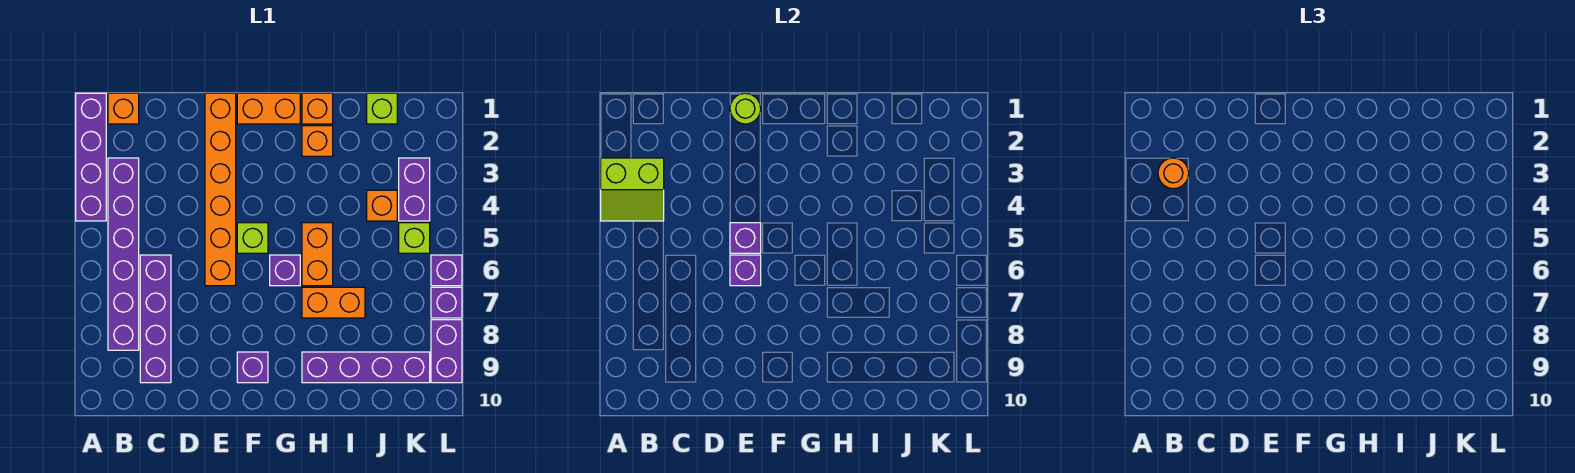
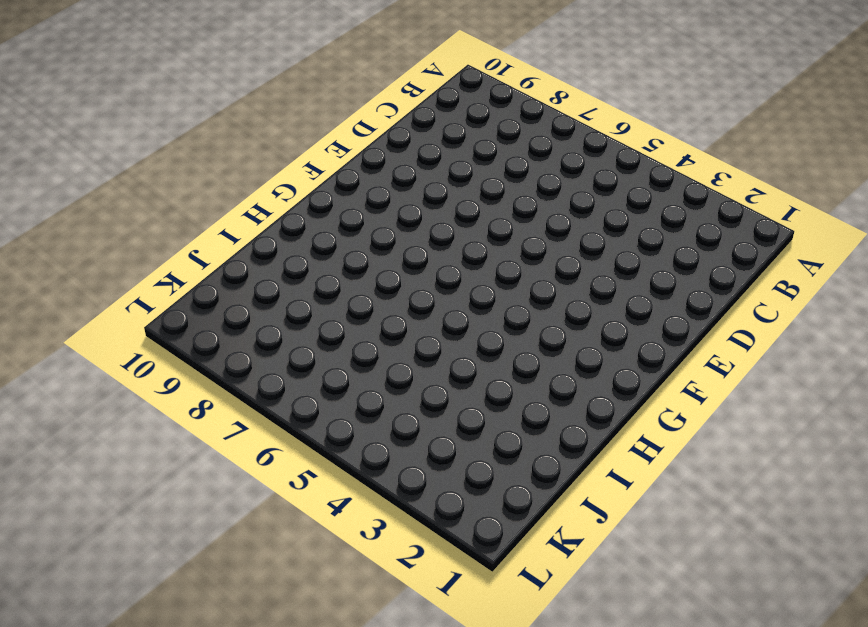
none -> purple 1x4 brick [76,93,106,221]
none -> orange 1x1 brick [108,93,139,124]
none -> purple 1x6 brick [108,158,139,350]

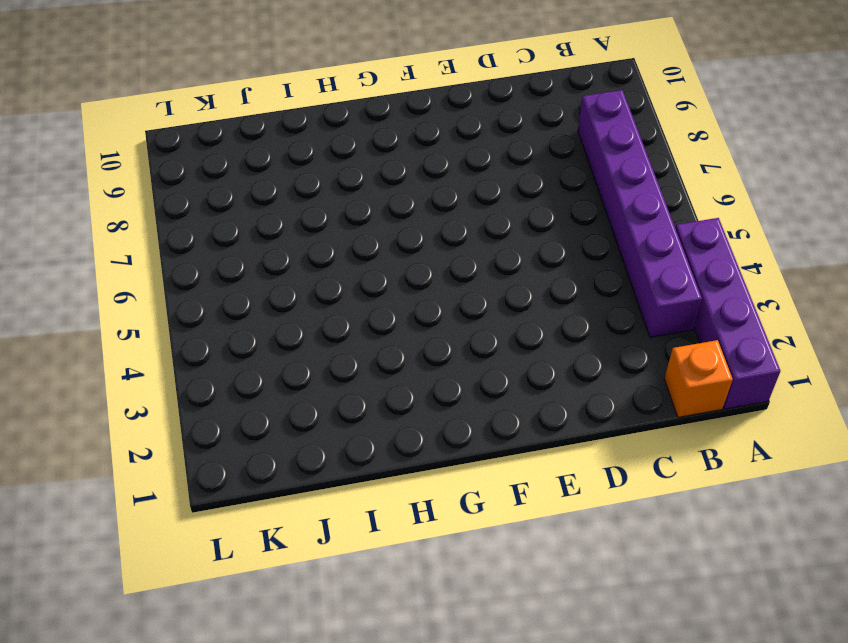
none -> purple 1x4 brick [140,255,171,383]
none -> orange 1x6 brick [205,93,236,286]
none -> orange 1x2 brick [237,93,300,124]

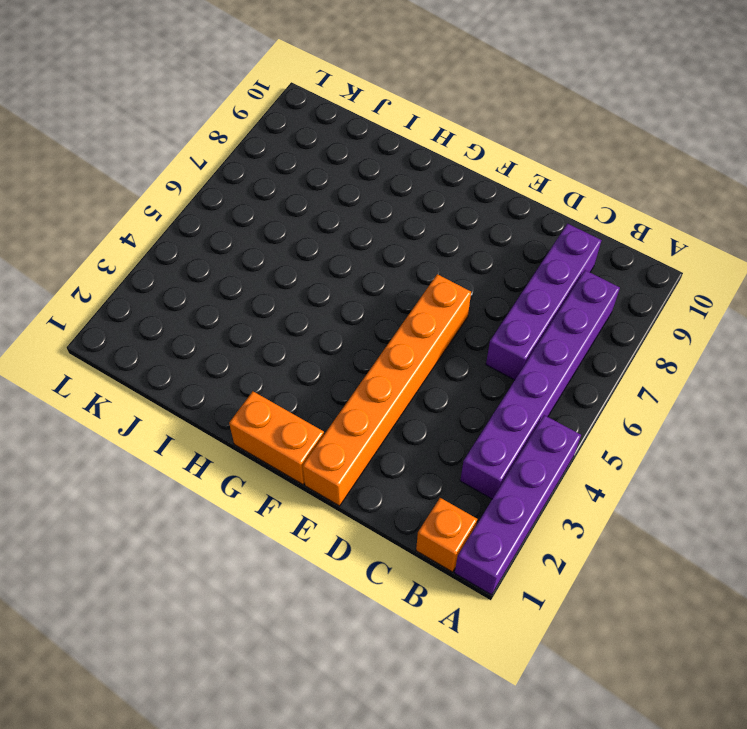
none -> lime 1x1 brick [237,223,268,253]
none -> purple 1x1 brick [237,352,268,383]
none -> purple 1x1 brick [270,255,300,286]

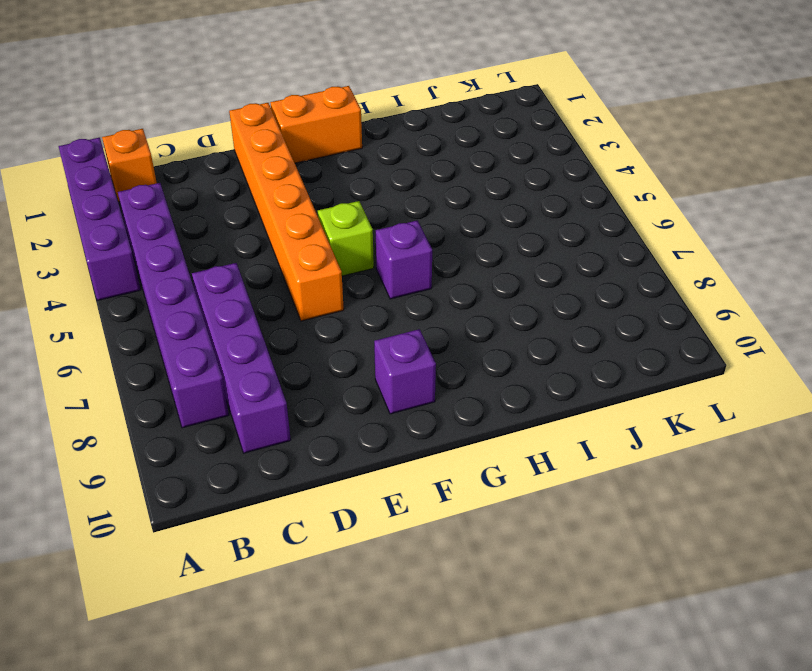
none -> orange 1x1 brick [302,93,333,124]
none -> orange 1x1 brick [302,126,333,156]
none -> orange 1x2 brick [302,223,333,286]

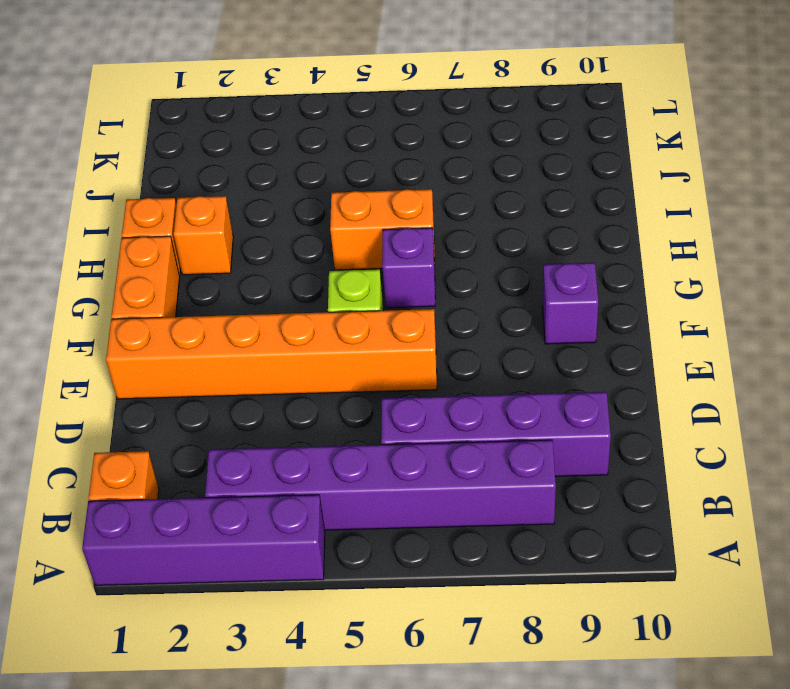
none -> orange 1x2 brick [302,287,365,318]
none -> purple 1x4 brick [302,352,430,383]
none -> lime 1x1 brick [367,93,397,124]

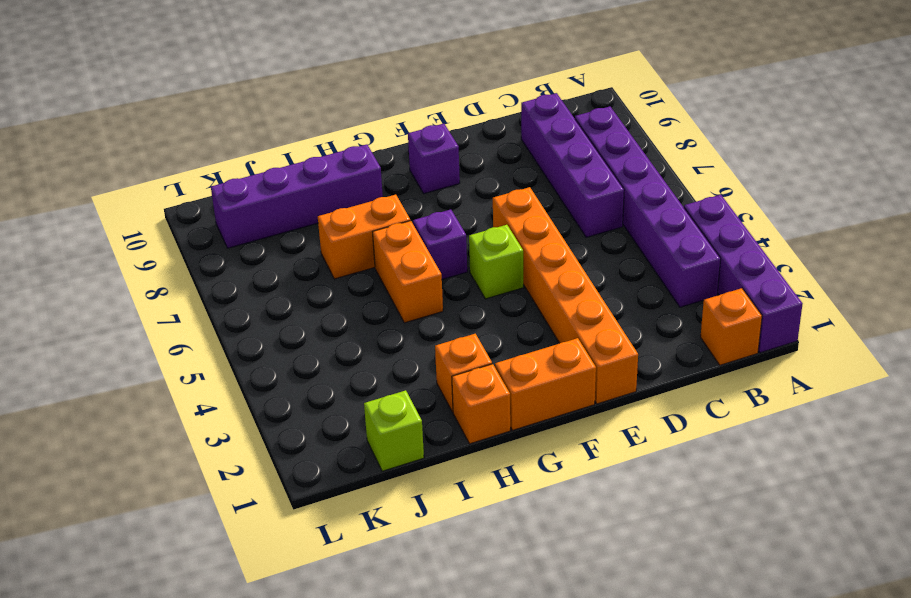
none -> orange 1x1 brick [367,190,397,221]
none -> purple 1x2 brick [399,158,430,221]
none -> lime 1x1 brick [399,223,430,253]

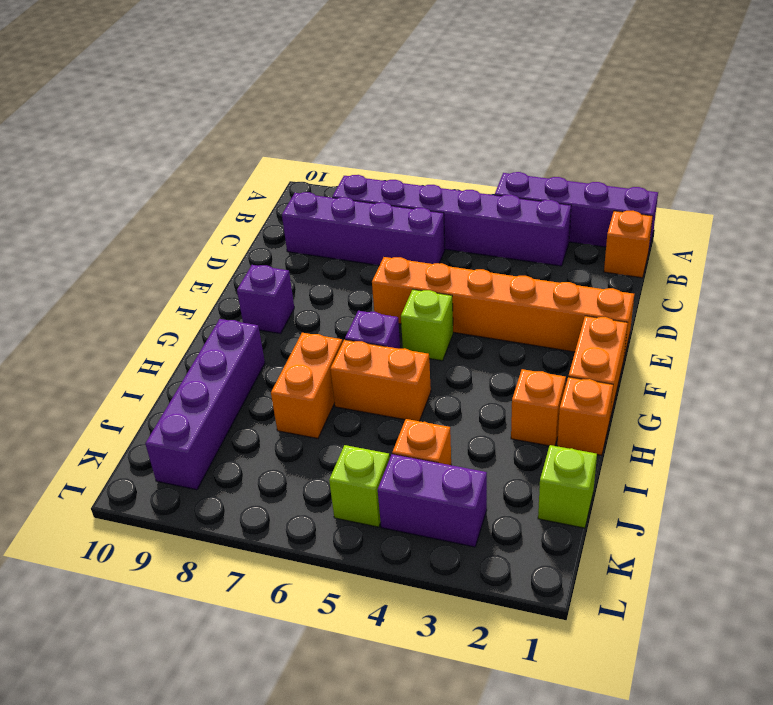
none -> purple 1x1 brick [431,255,462,286]
none -> purple 1x1 brick [431,287,462,318]
none -> purple 1x2 brick [431,320,462,383]

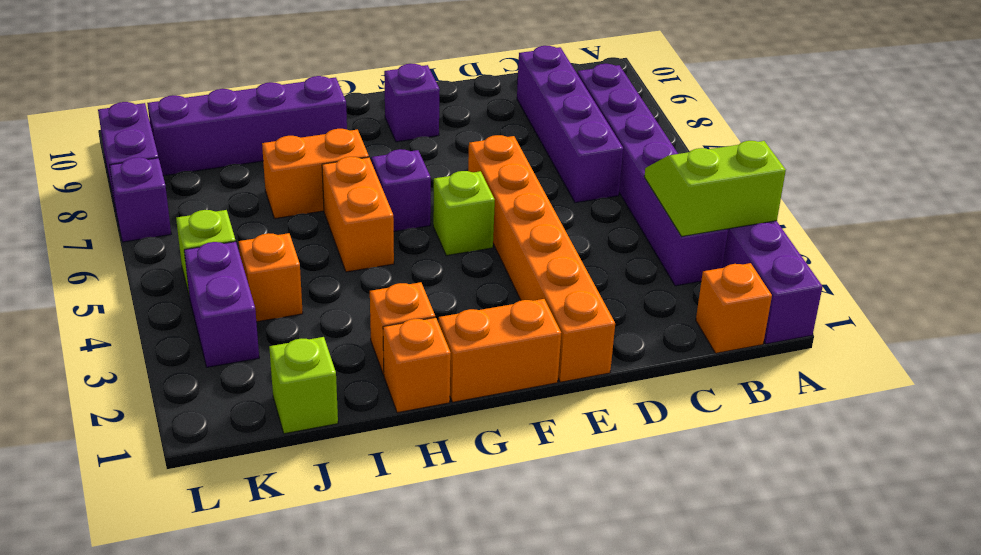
none -> purple 1x1 brick [431,255,462,286]
none -> lime 1x1 round brick [730,93,761,124]
none -> purple 1x1 brick [730,223,761,253]

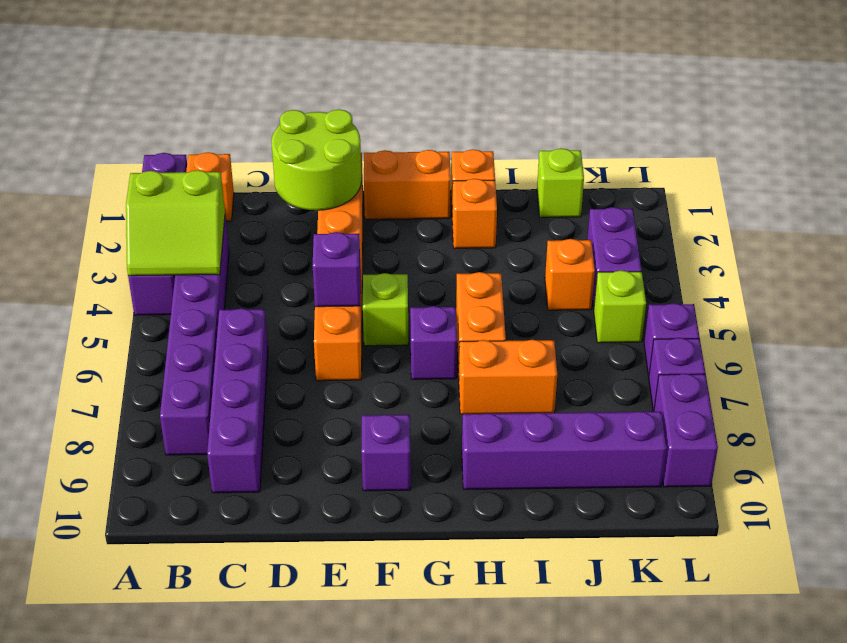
lime 2x2 round brick [271,109,362,210] -> lime 1x1 round brick [730,93,761,124]
none -> purple 1x1 brick [730,255,761,286]
none -> orange 1x1 round brick [1158,158,1189,189]

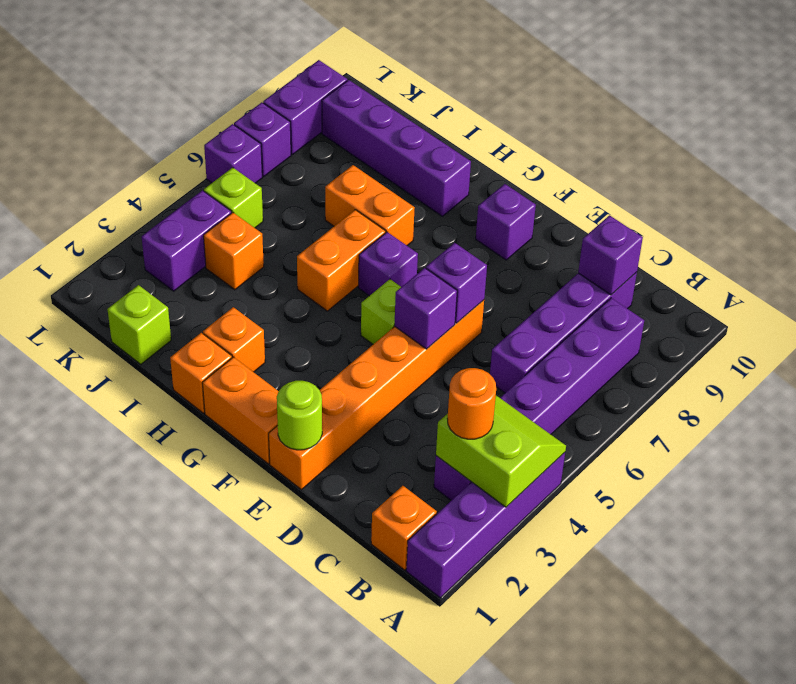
purple 1x1 brick [578,215,643,295] -> none

